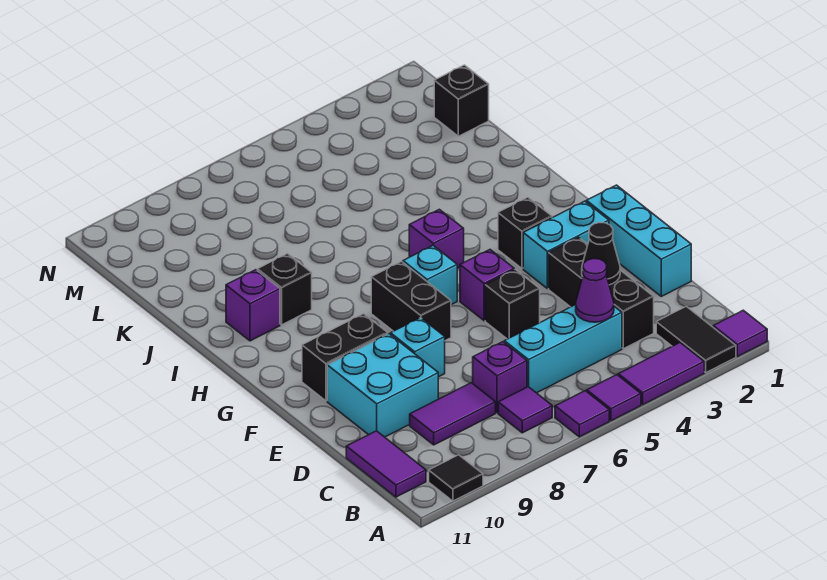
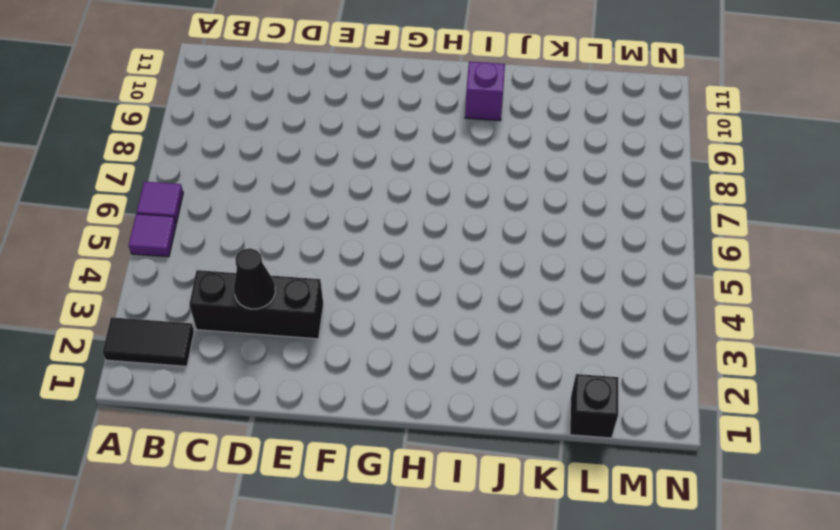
none -> purple 1x1 tile [713,310,767,357]
none -> purple 1x2 tile [618,343,704,405]
none -> black 1x1 tile [429,455,483,501]

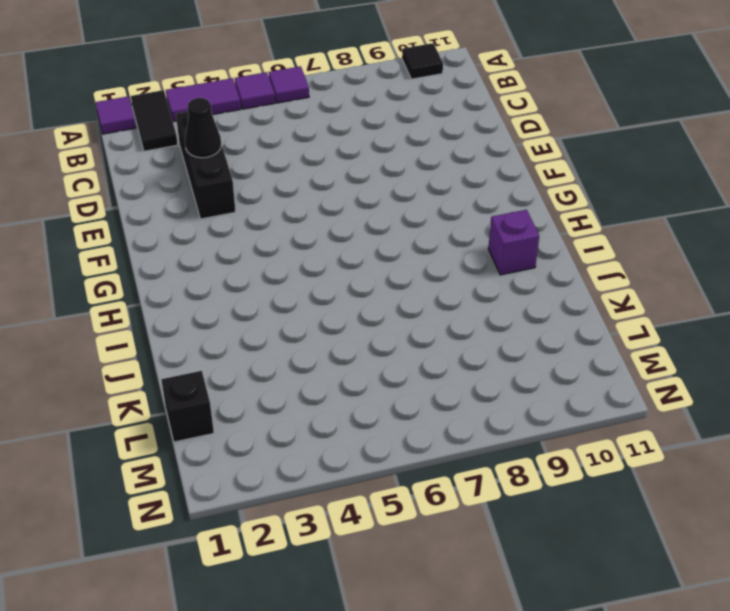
none -> purple 1x1 tile [498,387,552,433]
none -> purple 1x2 tile [346,431,426,497]
none -> cyan 1x3 brick [504,305,622,393]

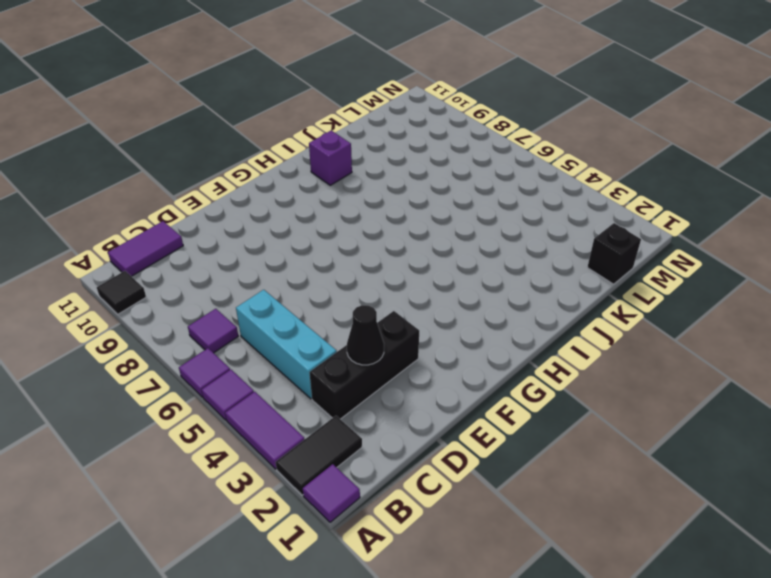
none -> purple 1x1 brick [473,342,527,413]
none -> purple 1x2 tile [410,383,495,445]
none -> cyan 1x3 brick [586,185,691,296]

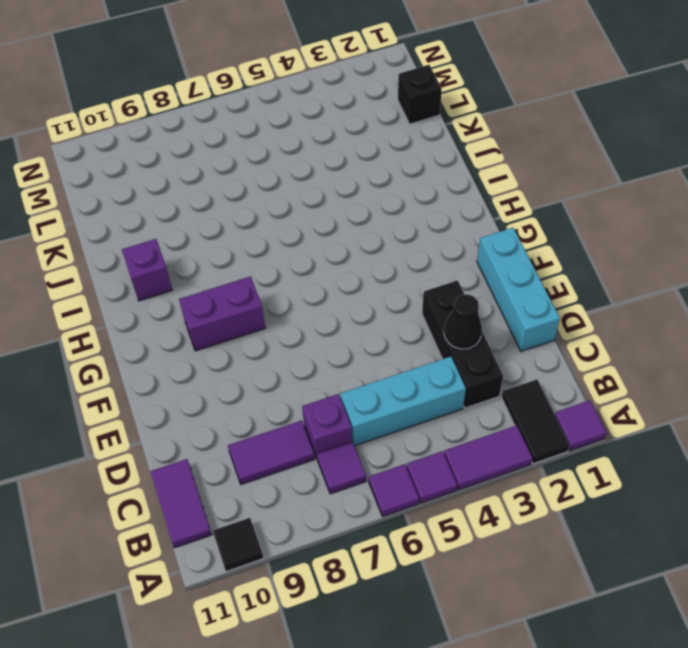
purple 1x2 brick [179,277,265,351] -> none
none -> cyan 2x2 brick [327,334,438,437]
none -> black 1x1 brick [485,269,540,339]
none -> cyan 1x1 brick [391,318,445,377]

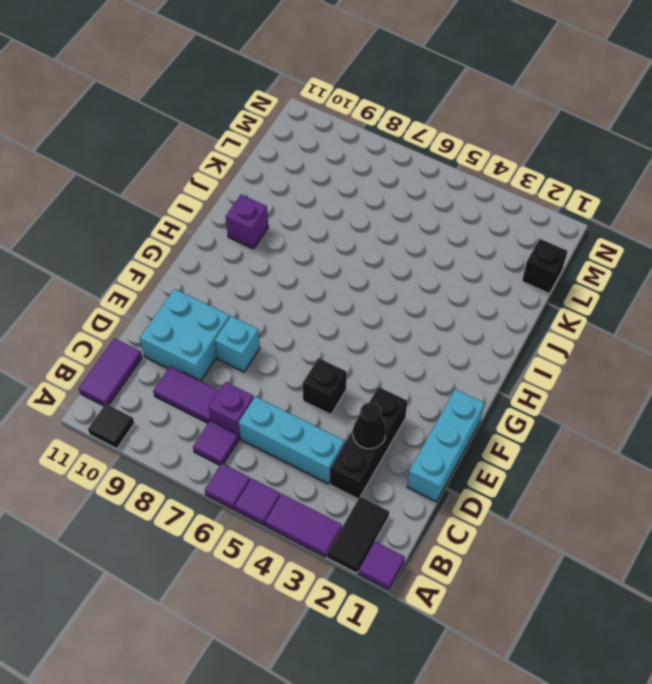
none -> cyan 1x2 brick [523,201,609,289]
none -> purple 1x1 brick [460,250,514,321]
none -> black 1x2 brick [371,262,451,341]

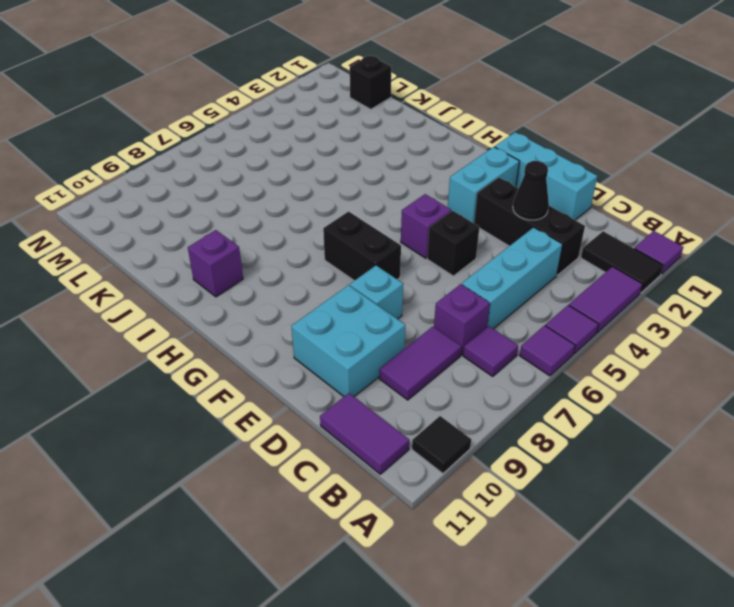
none -> black 1x2 brick [302,314,388,401]
none -> black 1x1 brick [498,197,552,268]
none -> cyan 1x1 brick [403,246,457,305]

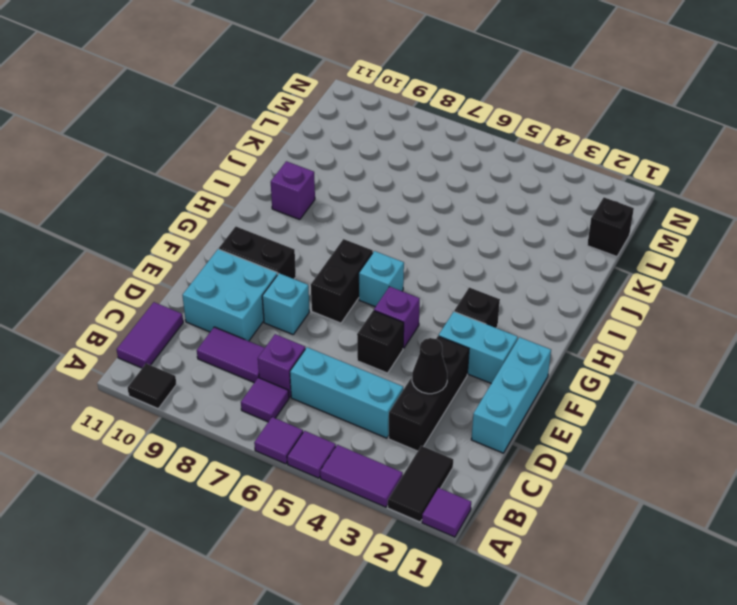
none -> purple 1x1 brick [409,209,464,269]
none -> black 1x1 brick [257,254,312,325]
none -> purple 1x1 cone [576,259,614,322]

